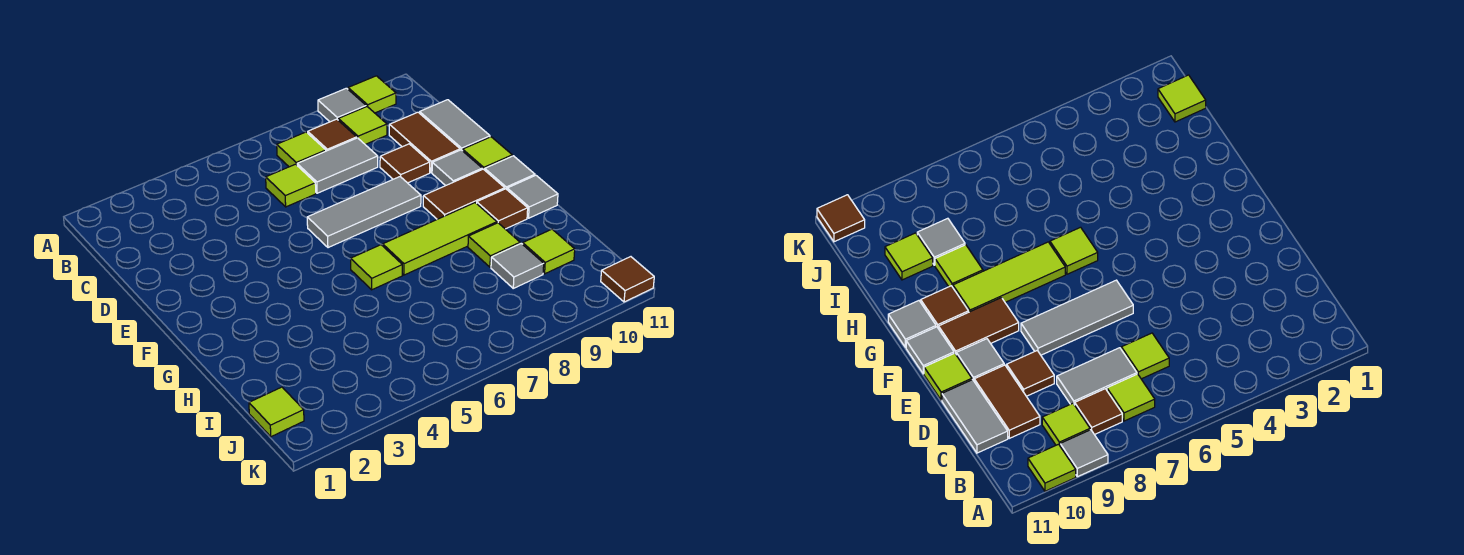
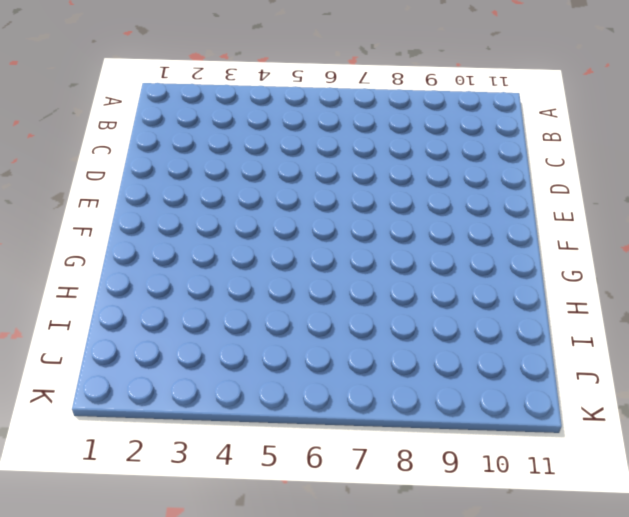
none -> grey 1x1 tile [318,88,366,122]
none -> lime 1x1 tile [348,76,396,113]
none -> lime 1x1 tile [277,132,326,167]

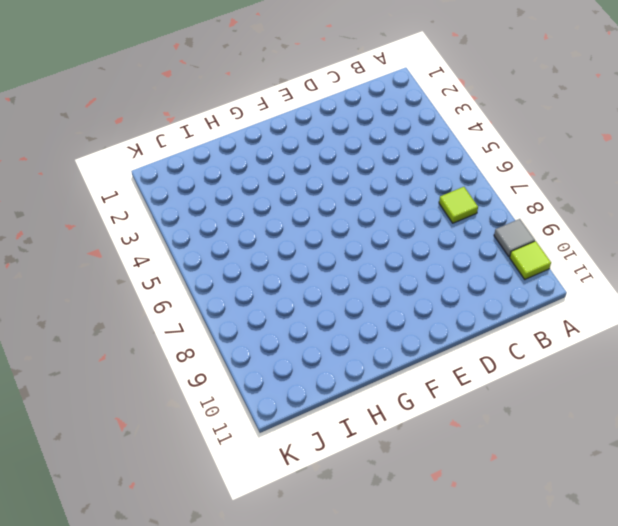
none -> brown 1x1 tile [308,119,357,151]
none -> lime 1x1 tile [338,107,387,144]
none -> lime 1x1 tile [266,164,316,207]

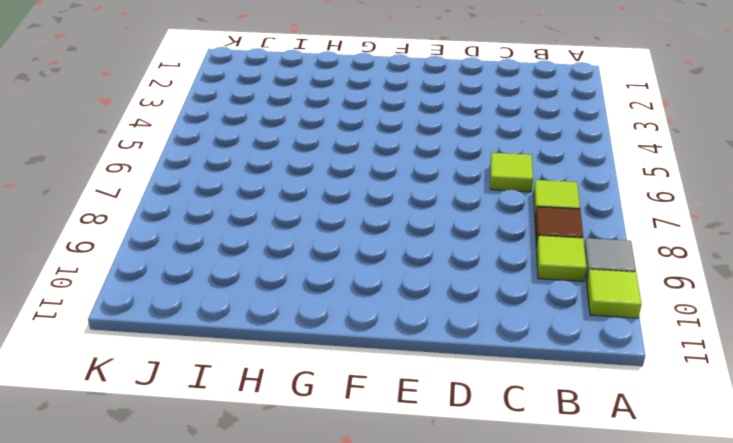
none -> grey 1x2 tile [297,138,378,193]
none -> brown 1x2 tile [389,112,460,173]
none -> grey 1x2 tile [420,100,490,151]

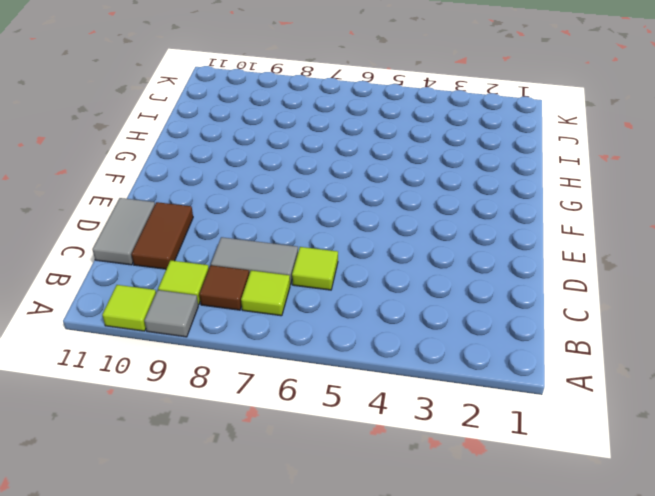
none -> brown 1x1 tile [380,144,430,183]
none -> grey 1x3 tile [307,177,421,248]
none -> grey 1x1 tile [432,150,482,186]

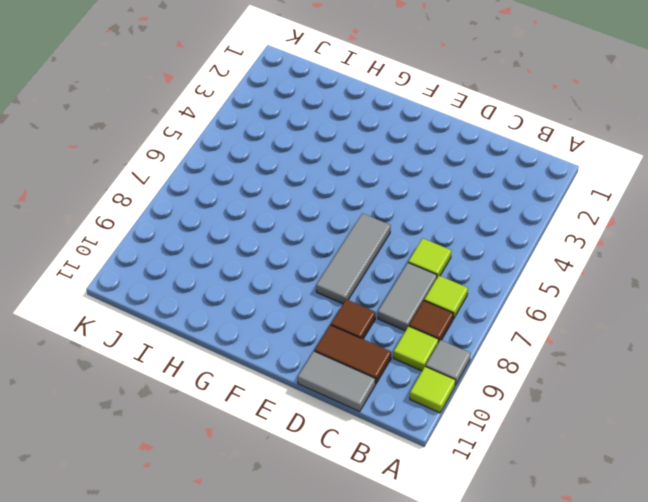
none -> grey 1x1 tile [432,150,482,186]
none -> lime 1x1 tile [463,137,512,170]
none -> brown 1x2 tile [423,169,505,219]

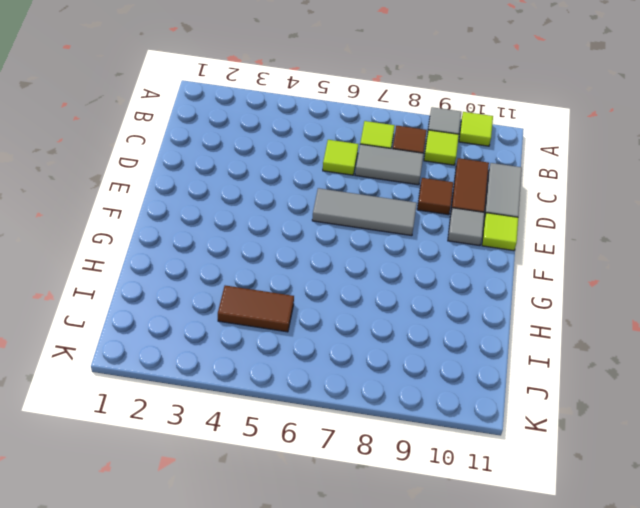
brown 1x2 tile [218,286,294,332] -> brown 1x2 tile moved to [423,169,505,219]
none -> grey 1x1 tile [485,156,535,189]
none -> lime 1x1 tile [351,245,402,290]
none -> lime 1x3 tile [383,203,497,275]

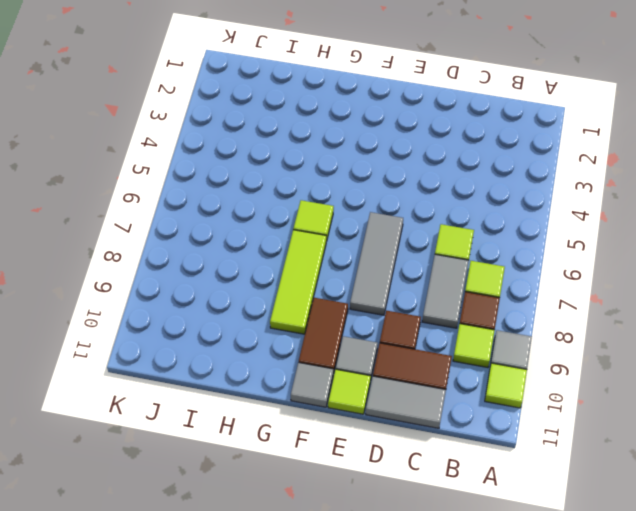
none -> brown 1x1 tile [477,189,528,229]
none -> grey 1x1 tile [507,175,558,218]
none -> lime 1x1 tile [468,223,520,267]

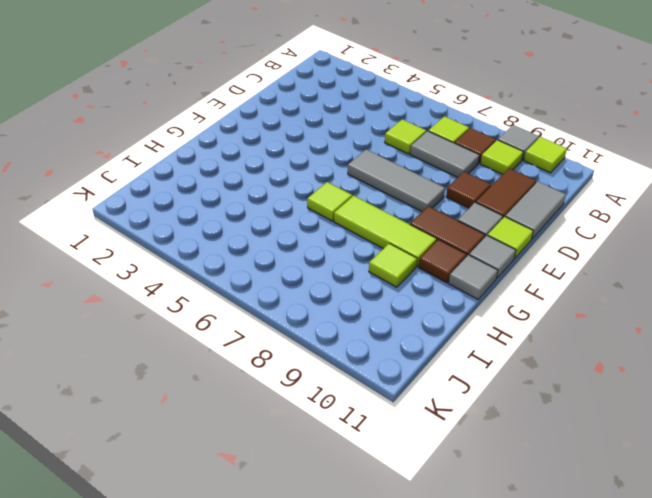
none -> grey 1x1 tile [491,243,544,288]
none -> lime 1x1 tile [523,229,575,274]
none -> lime 1x1 tile [249,387,304,437]

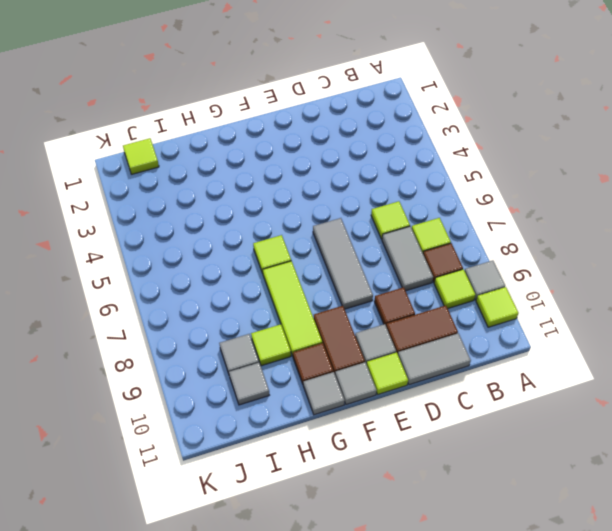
grey 1x1 tile [229,363,269,405] -> lime 1x1 tile [523,229,575,274]
none -> brown 1x1 tile [601,257,654,302]

